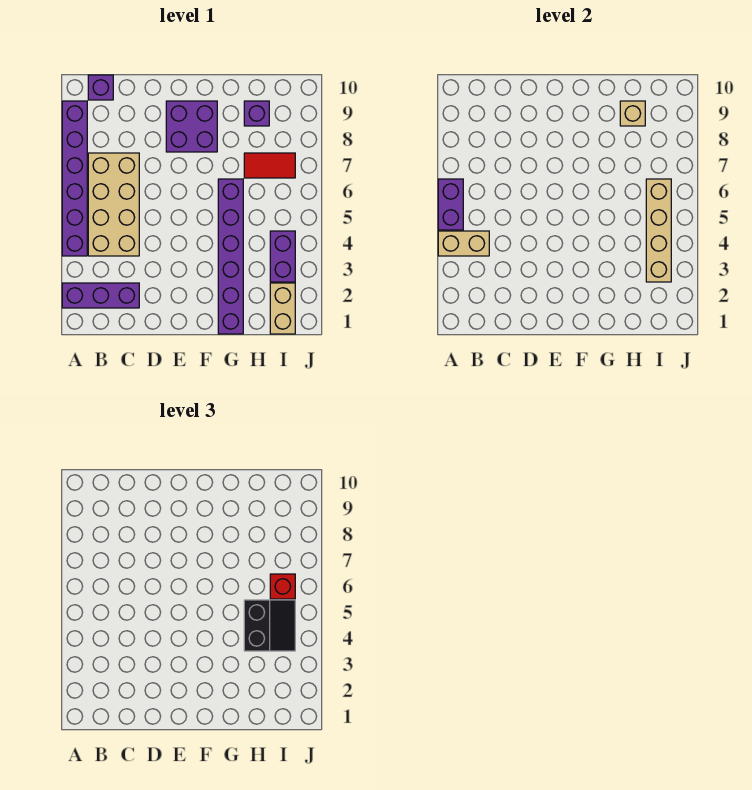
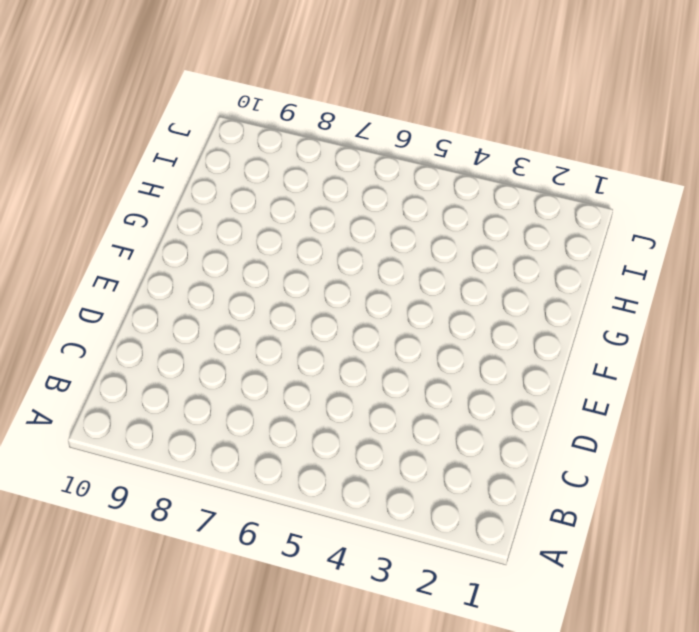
none -> purple 1x3 brick [62,283,139,308]
none -> purple 1x6 brick [62,101,87,256]
none -> tan 2x4 brick [88,153,139,256]

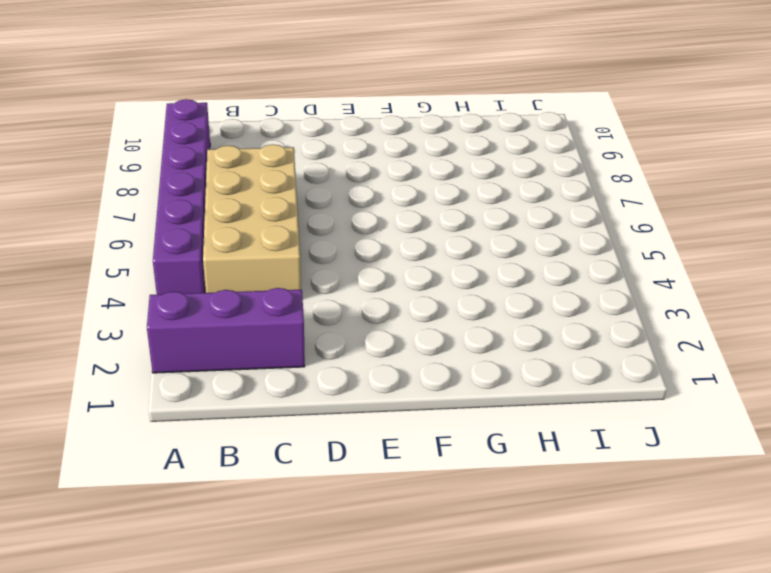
none -> purple 1x1 brick [88,75,113,100]
none -> purple 2x2 brick [166,101,217,152]
none -> purple 1x6 brick [218,179,243,334]

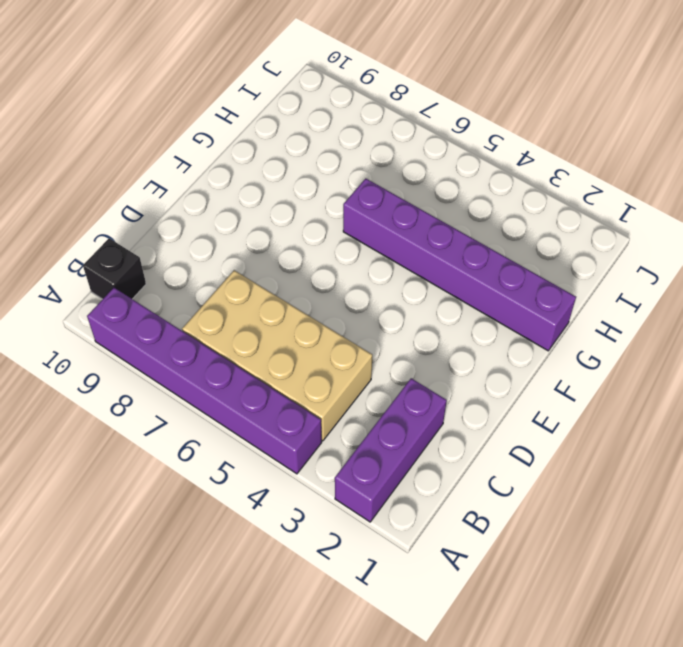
black 1x1 brick [83,238,146,299] -> purple 1x1 brick [88,75,113,100]
none -> purple 2x2 brick [166,101,217,152]
none -> red 1x2 tile [244,153,295,178]
none -> purple 1x1 brick [244,101,269,126]

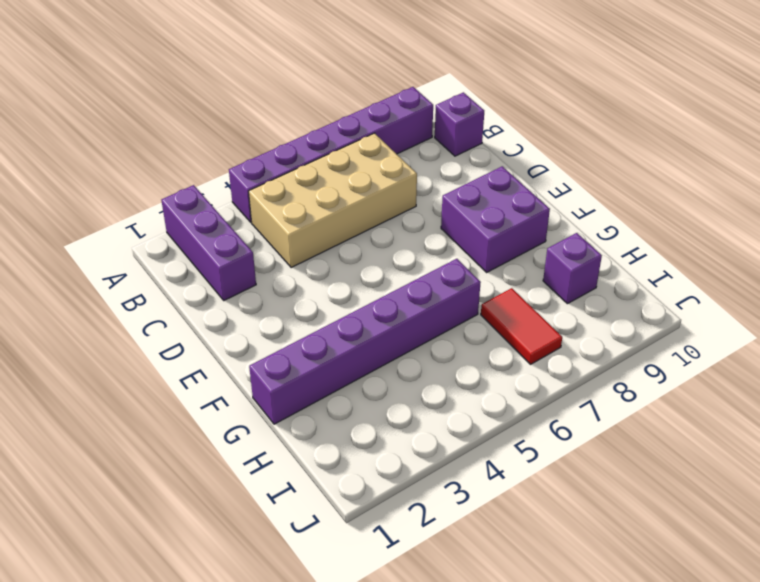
none -> tan 1x2 brick [270,283,295,334]
none -> purple 1x2 brick [270,231,295,282]
none -> tan 1x2 brick [438,231,489,256]

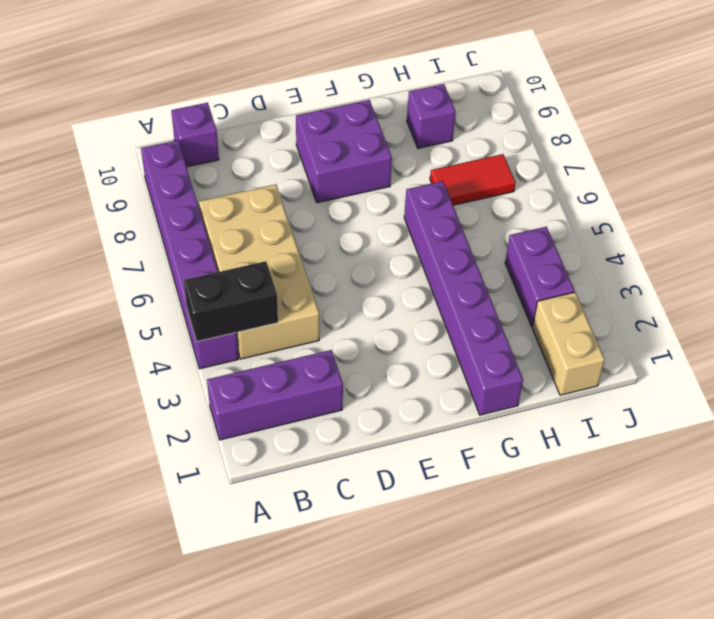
black 1x2 brick [184,261,278,342] -> tan 1x2 brick [438,231,489,256]
none -> purple 1x2 brick [438,179,463,230]
none -> tan 1x1 brick [620,101,645,126]
none -> tan 1x4 brick [646,179,671,282]

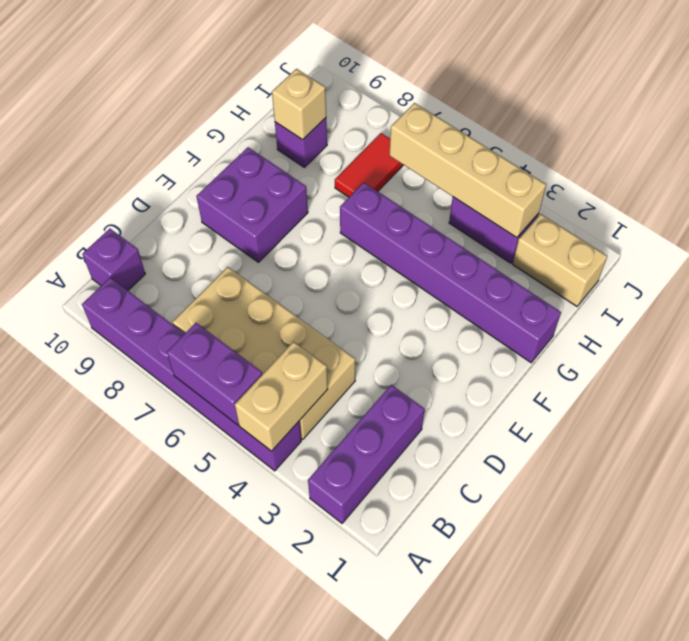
none -> black 2x2 slope [244,600,295,651]
none -> red 1x1 brick [270,574,295,599]

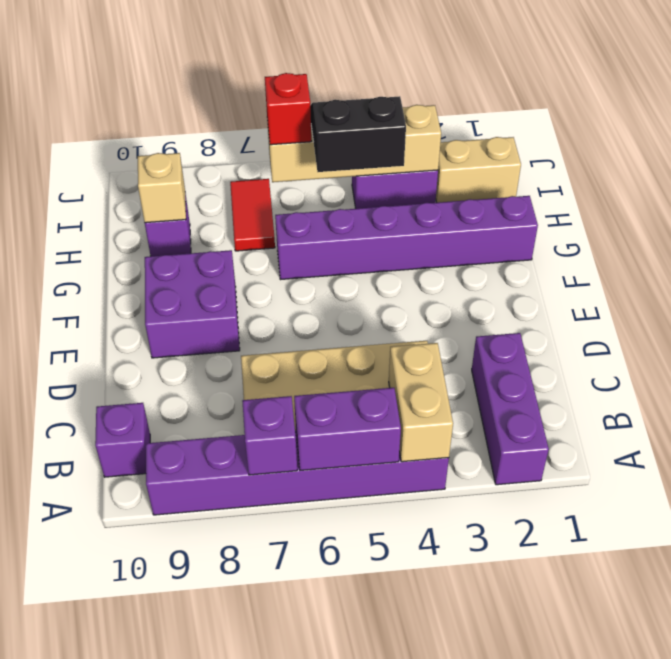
purple 1x1 brick [242,396,297,475] -> none

